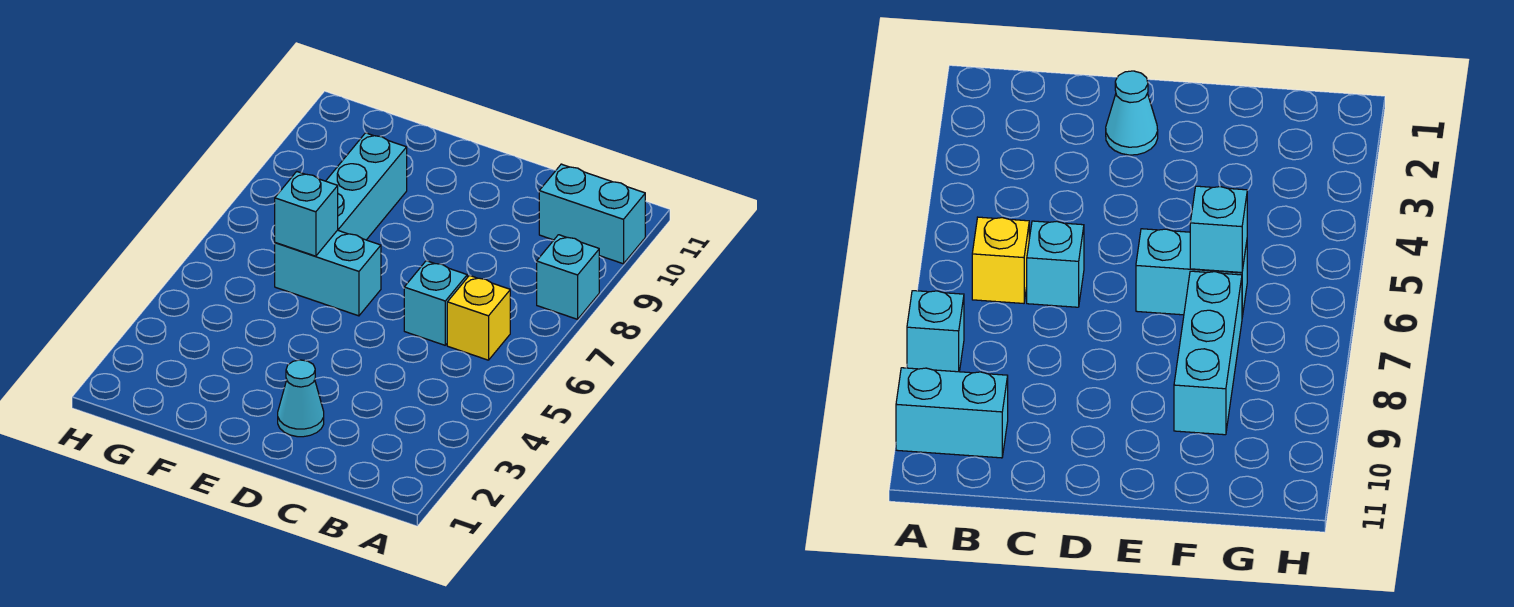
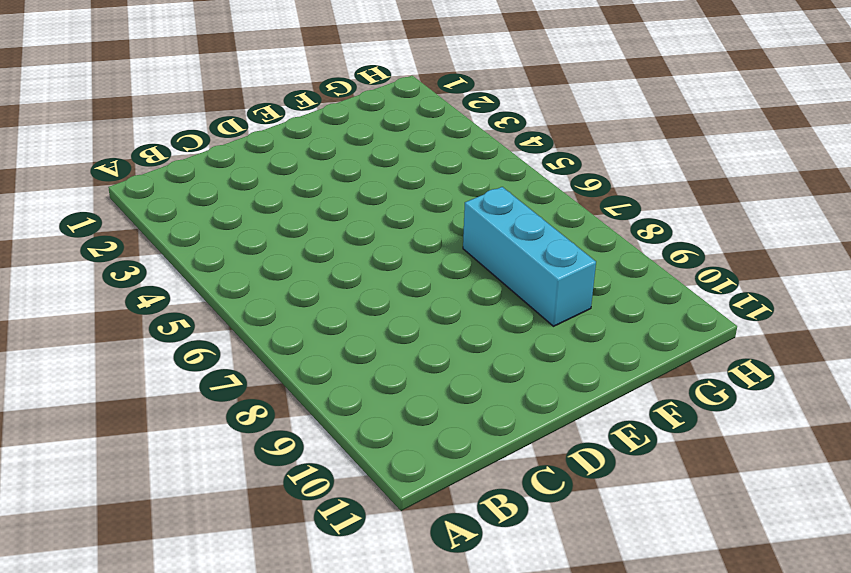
none -> cyan 1x1 brick [537,235,599,319]
none -> cyan 1x2 brick [539,164,645,264]

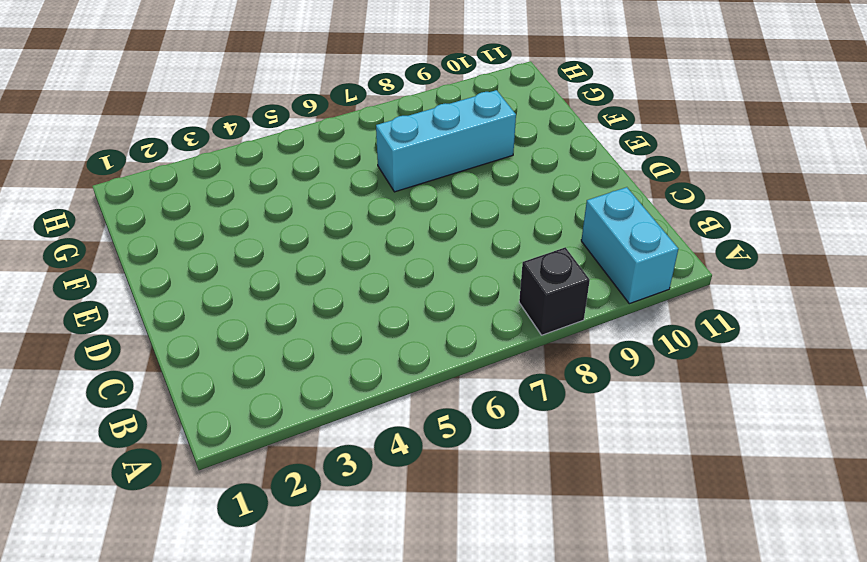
black 1x1 brick [519,247,590,335] -> cyan 1x1 brick [537,235,599,319]
none -> yellow 1x1 brick [447,276,510,360]
none -> cyan 1x1 brick [404,261,467,345]

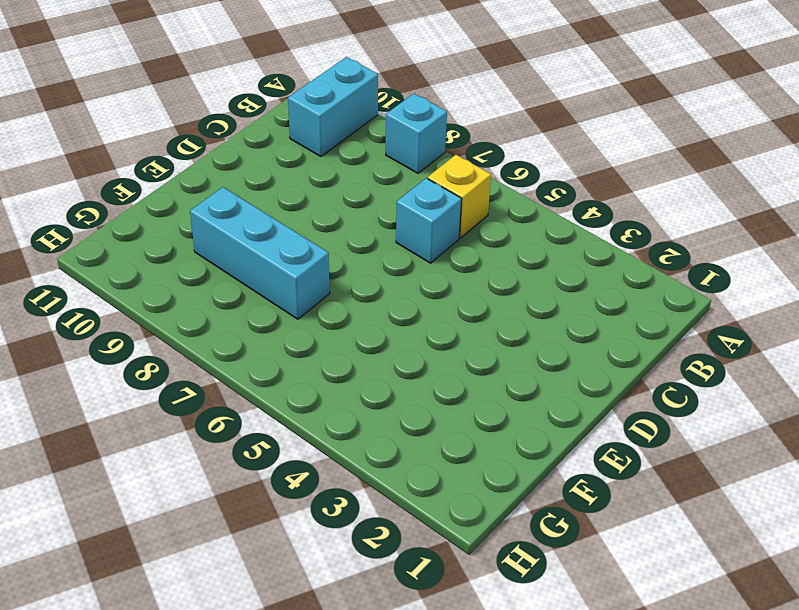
none -> cyan 1x1 cone [278,360,324,437]
none -> cyan 1x2 brick [275,230,381,316]

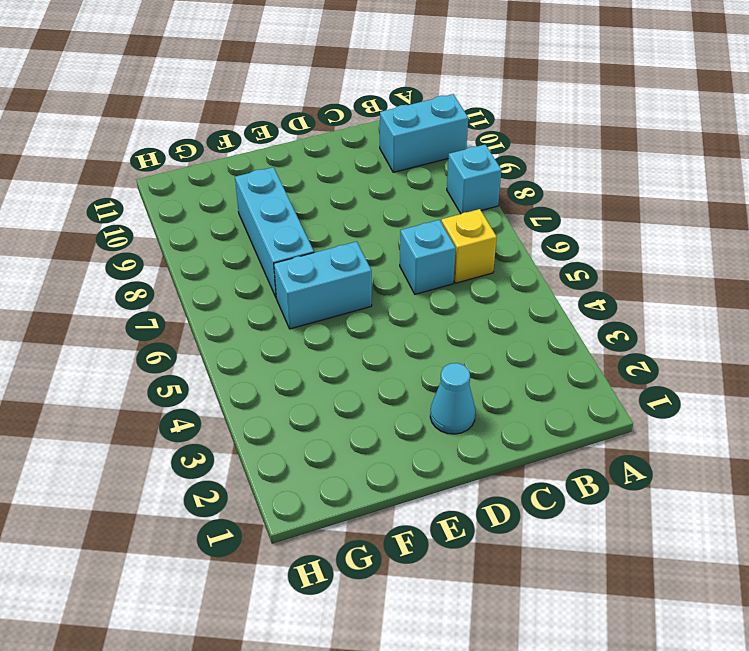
none -> cyan 1x1 brick [275,172,338,256]

